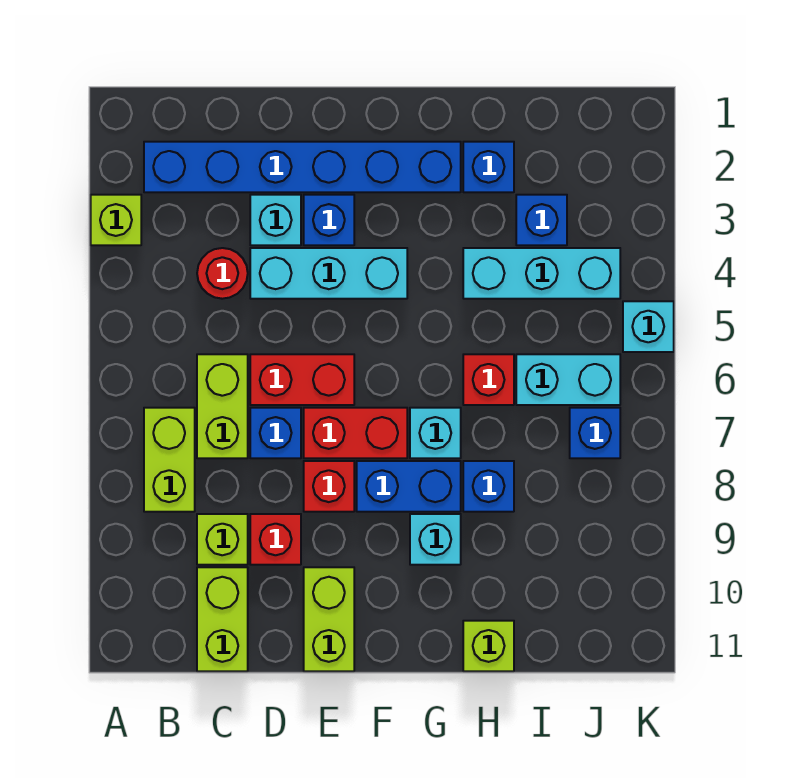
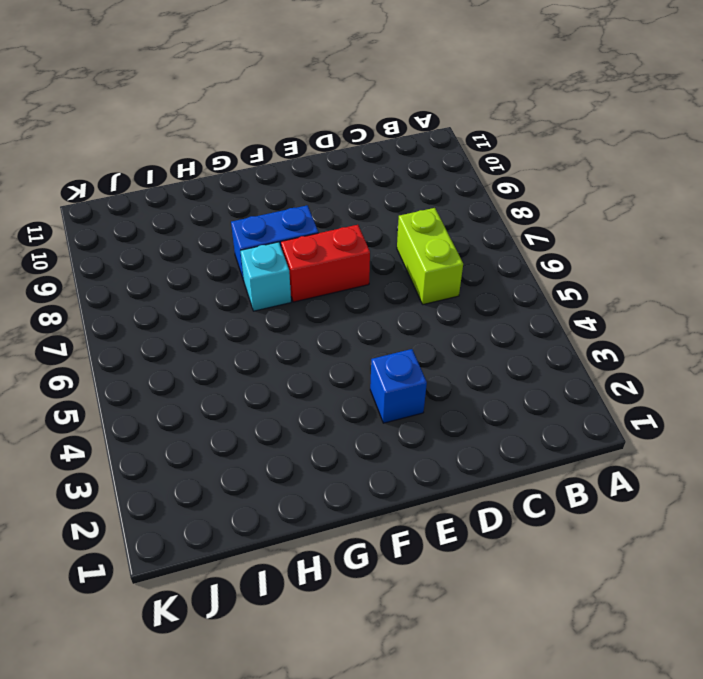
none -> lime 1x1 brick [91,195,141,245]
none -> blue 1x6 brick [144,142,461,192]
none -> lime 1x2 brick [144,408,195,512]

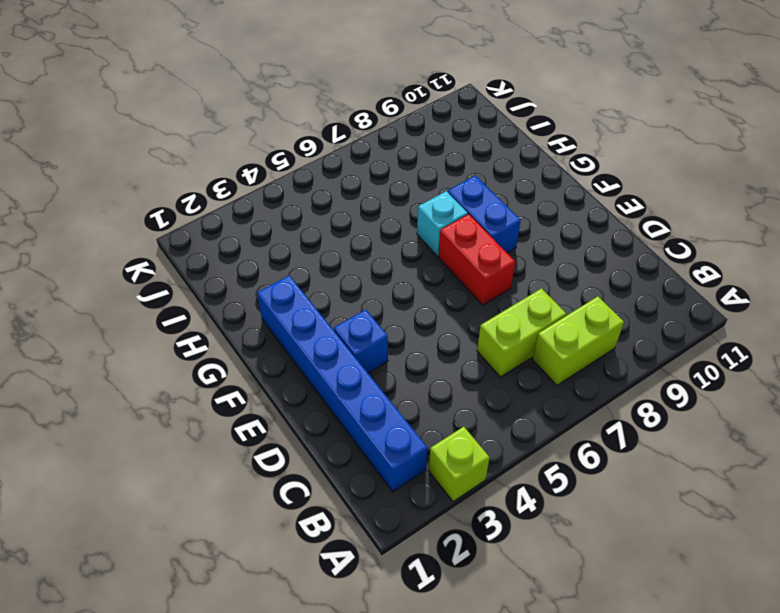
none -> red 1x1 round brick [197,248,248,299]
none -> lime 1x1 brick [197,514,248,565]
none -> lime 1x2 brick [197,567,248,671]

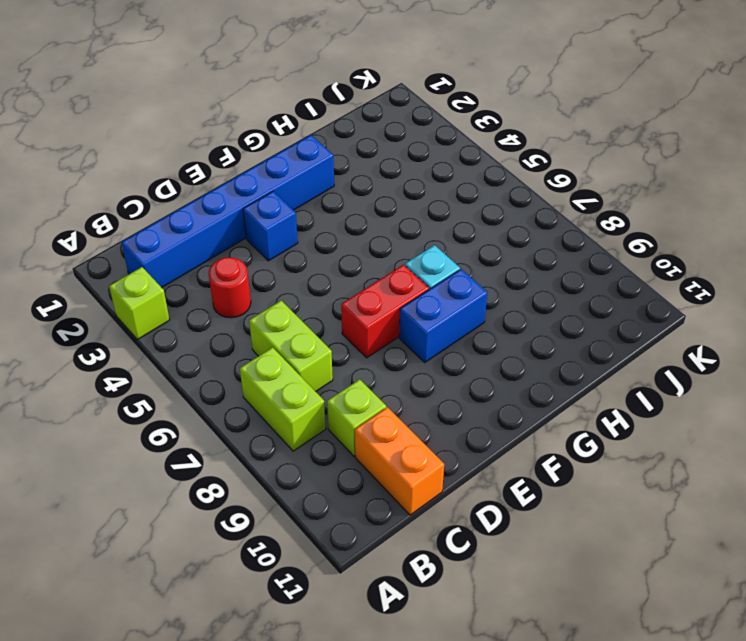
orange 1x2 brick [355,407,444,515] -> lime 1x2 brick [197,567,248,671]
none -> cyan 1x1 brick [250,195,301,245]
none -> cyan 1x3 brick [250,248,407,299]
none -> red 1x2 brick [250,354,354,405]

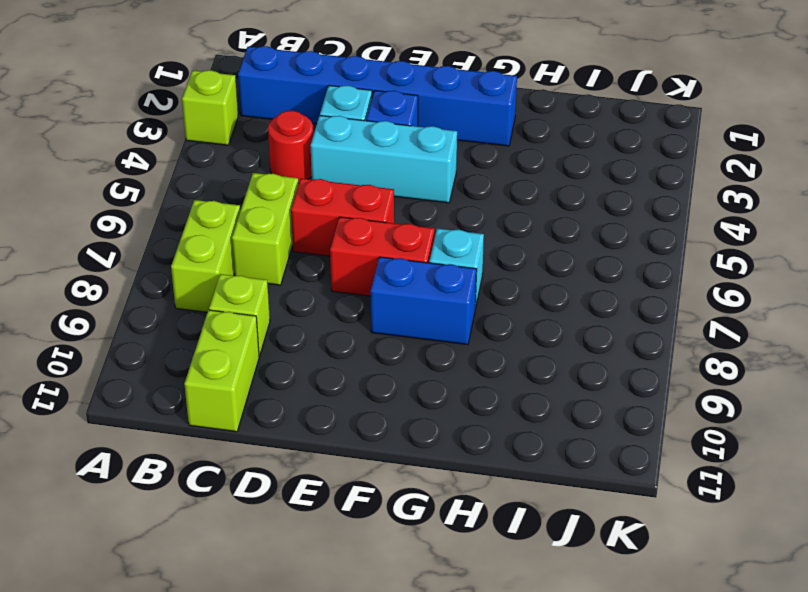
none -> blue 1x1 brick [250,408,301,458]
none -> red 1x1 brick [250,514,301,565]
none -> red 1x1 brick [304,461,354,512]

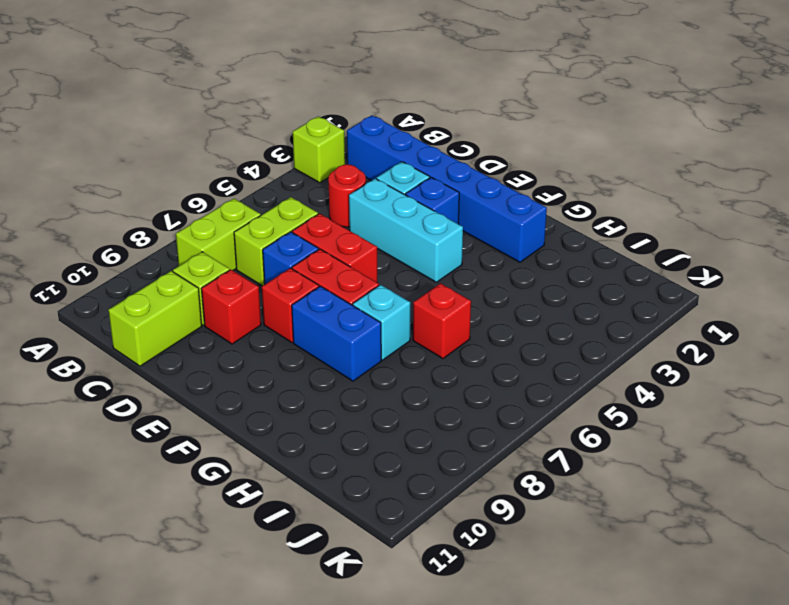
none -> lime 1x2 brick [304,567,354,671]
none -> cyan 1x1 brick [410,514,461,565]
none -> blue 1x1 brick [463,142,514,192]

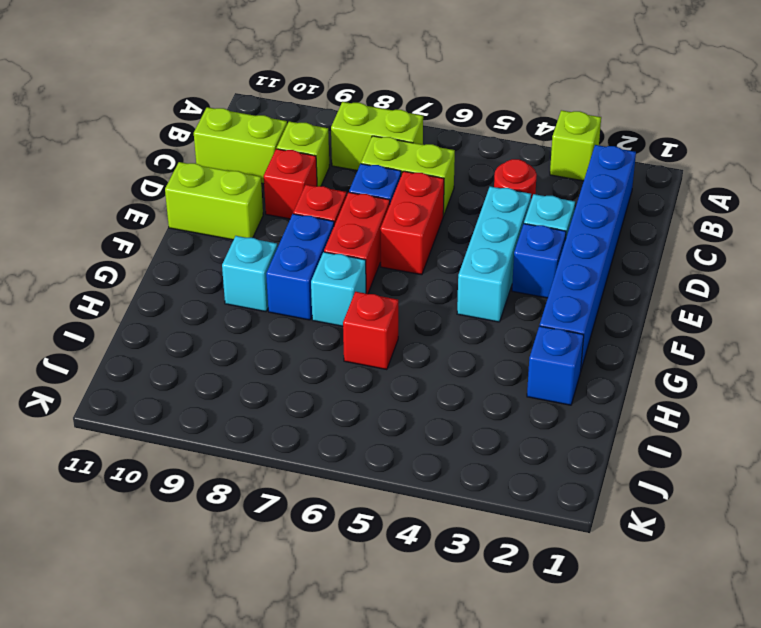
none -> cyan 1x3 brick [463,248,620,299]
none -> blue 1x1 brick [463,461,514,512]
none -> lime 1x1 brick [463,621,514,671]

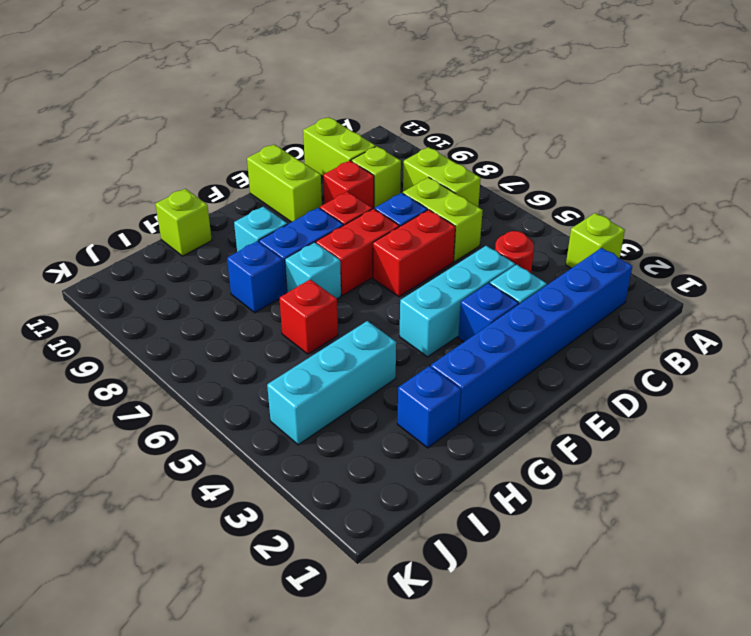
none -> blue 1x1 brick [516,195,567,245]
none -> cyan 1x2 brick [516,354,620,405]
none -> blue 1x1 brick [570,408,620,458]

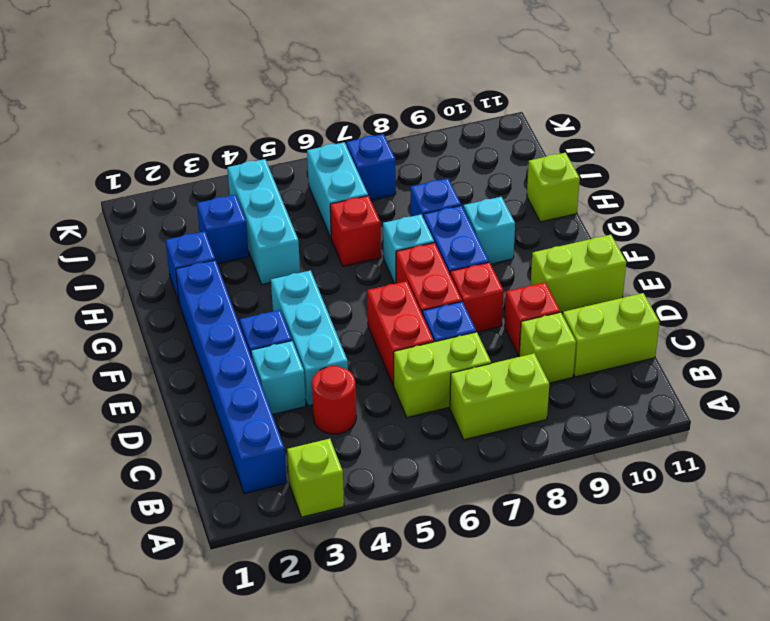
none -> cyan 1x1 brick [623,301,674,352]

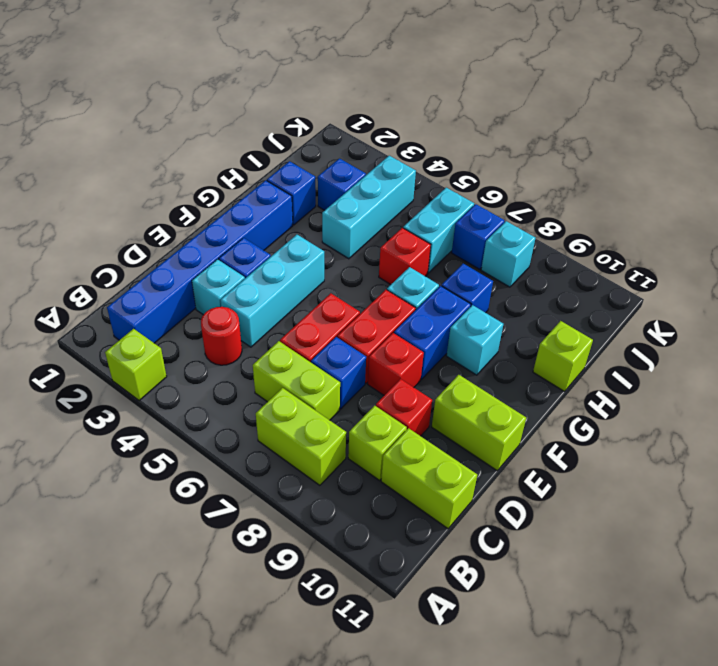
cyan 1x1 brick [481,221,536,287] -> cyan 1x1 brick moved to [623,301,674,352]

